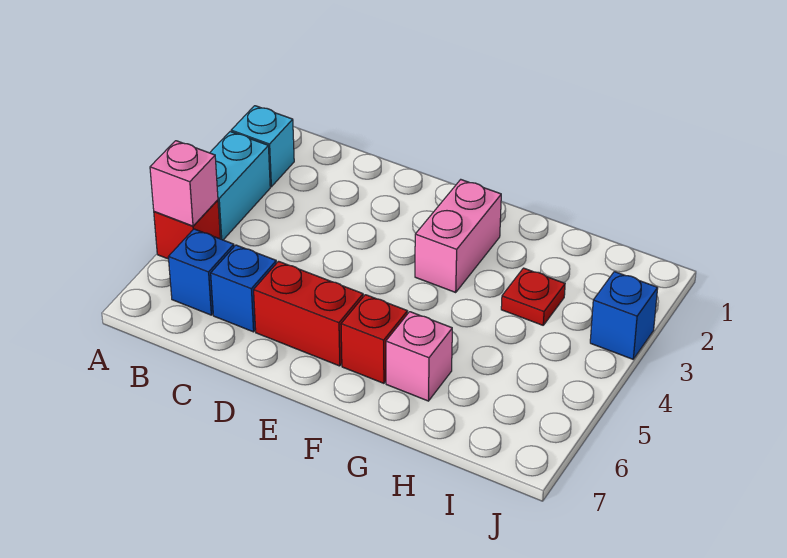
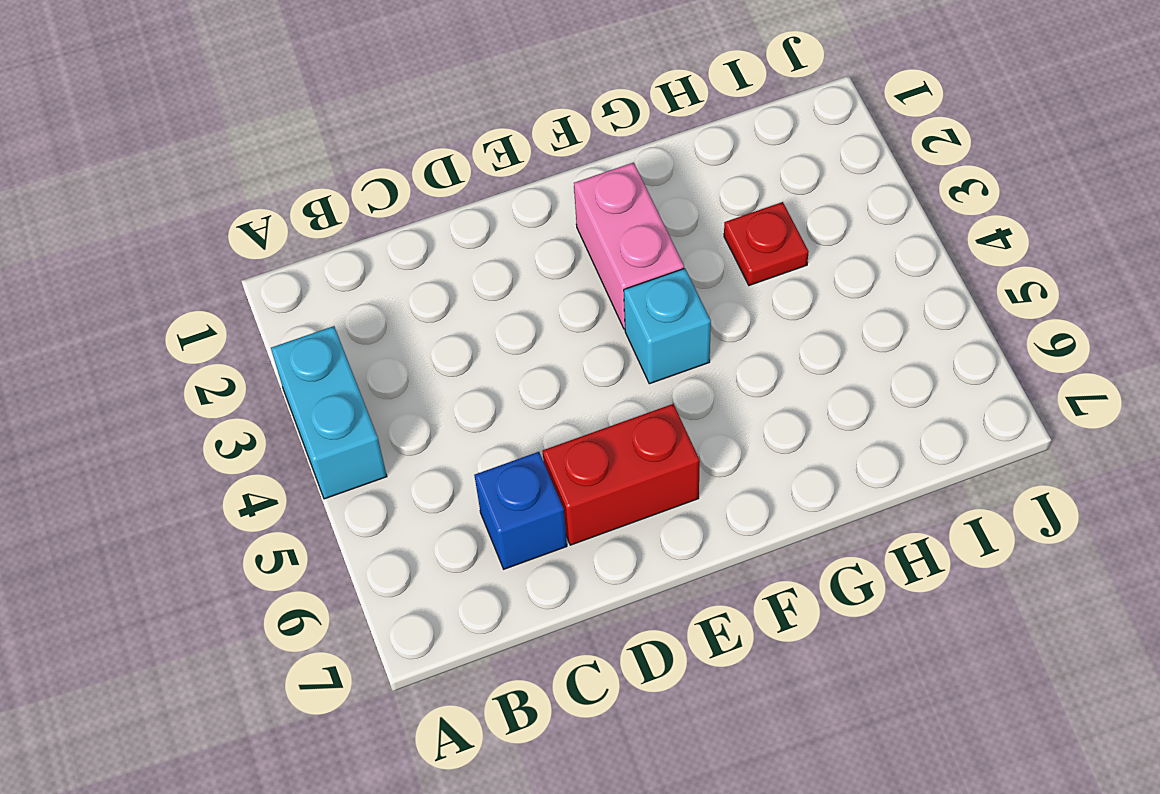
cyan 1x1 brick [624,268,711,384] -> cyan 1x1 brick moved to [231,106,294,187]
none -> red 1x1 brick [154,200,220,259]
none -> blue 1x1 brick [168,229,234,315]
none -> red 1x1 brick [341,295,407,383]

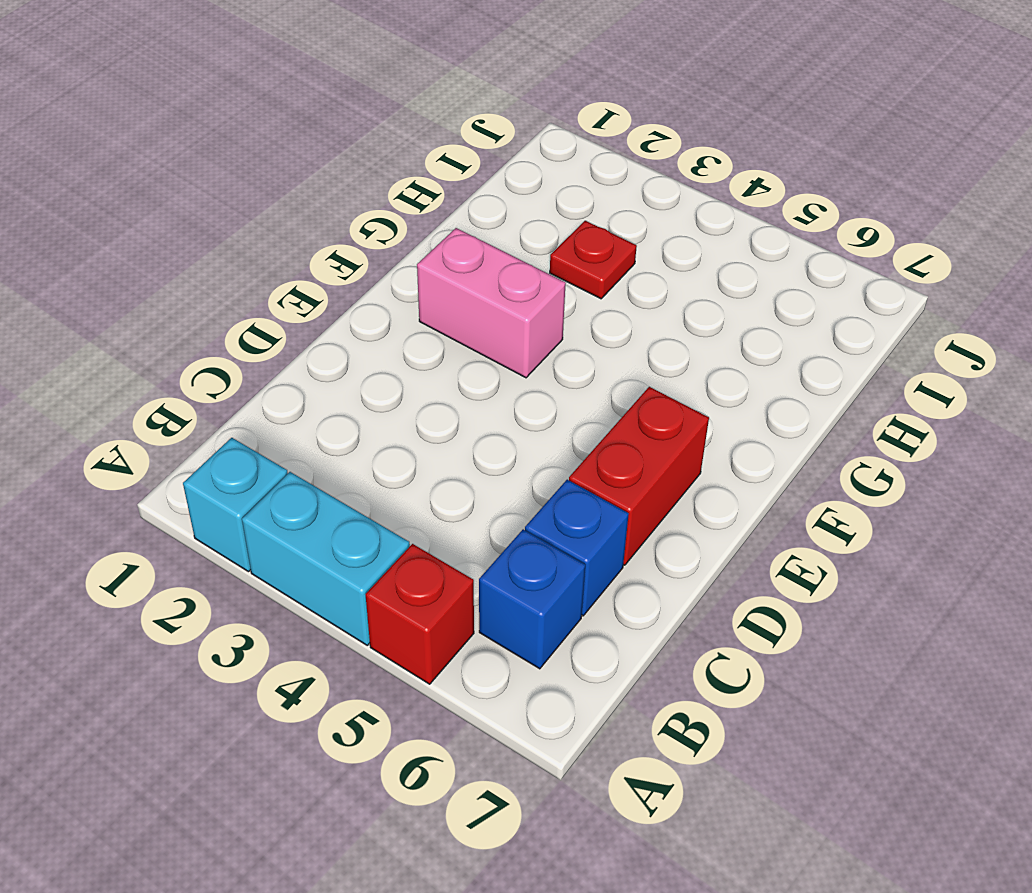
none -> red 1x1 brick [341,295,407,383]
none -> pink 1x1 brick [386,312,452,401]
none -> blue 1x1 brick [590,272,658,359]

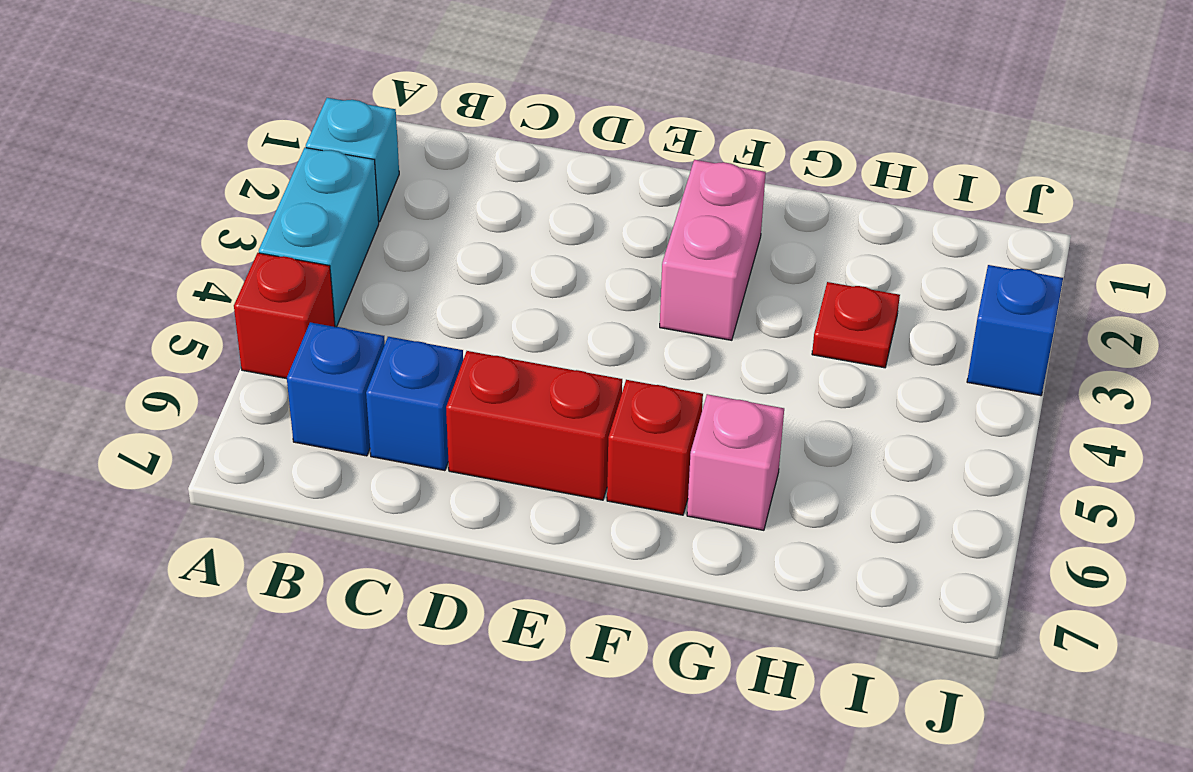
none -> pink 1x1 brick [150,141,218,226]

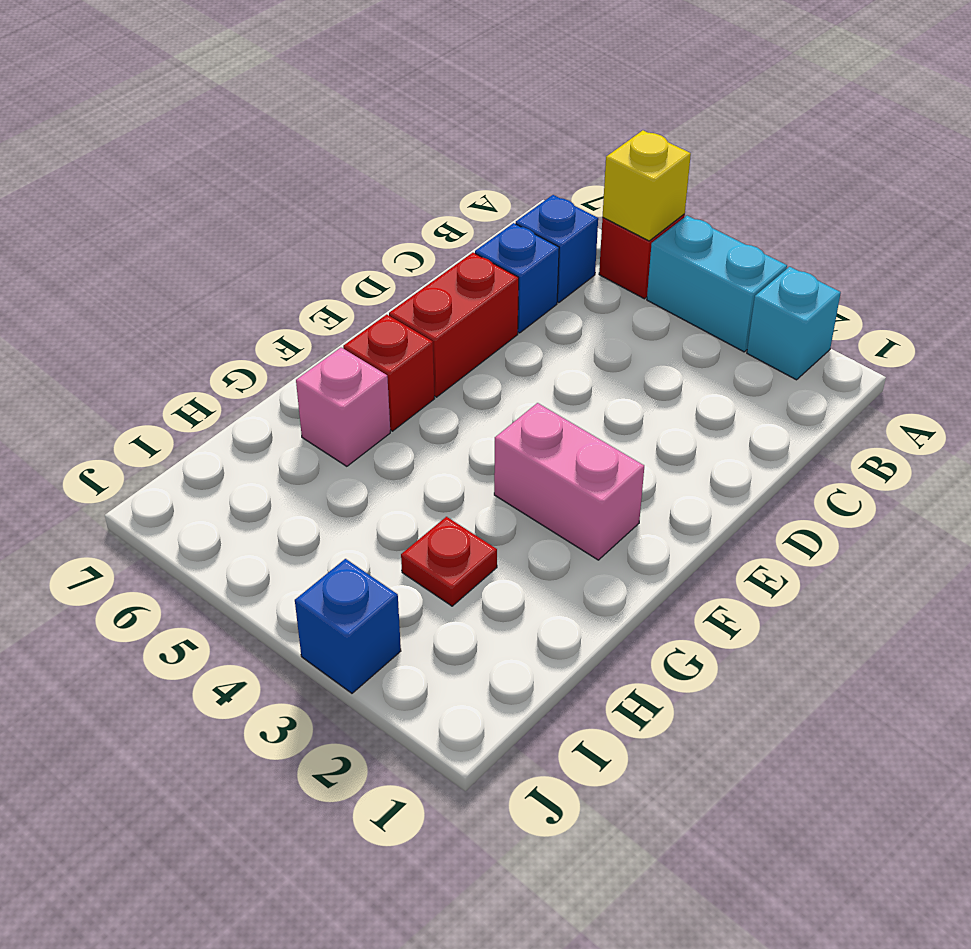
yellow 1x1 brick [603,130,691,241] -> pink 1x1 brick [150,141,218,226]

